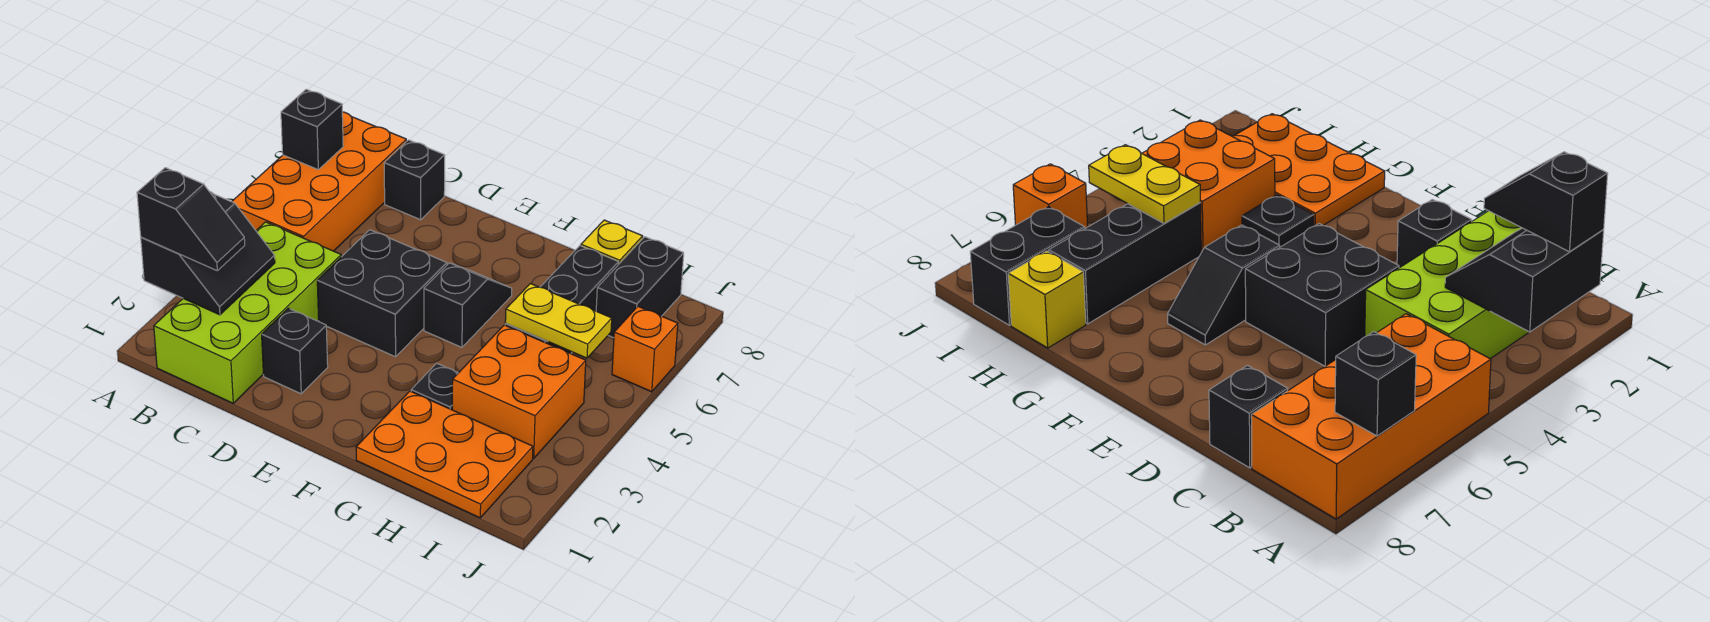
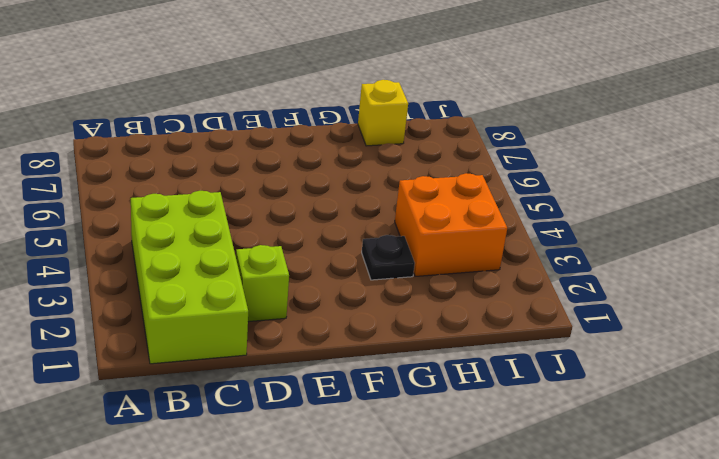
lime 1x1 brick [236,245,289,322] -> black 1x1 brick [262,308,328,394]
none -> orange 2x4 brick [232,112,406,251]
none -> black 1x1 brick [384,140,445,220]
none -> black 2x2 brick [317,230,447,357]

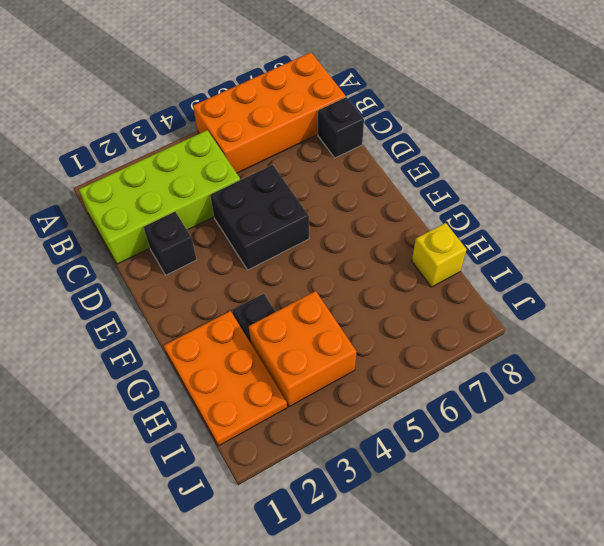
none -> black 1x2 slope [424,263,512,347]
none -> black 1x3 brick [505,246,619,354]
none -> black 1x2 brick [596,237,684,338]

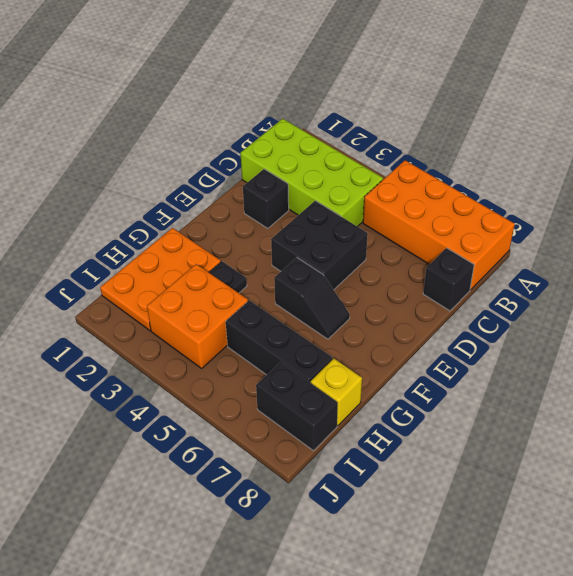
none -> orange 1x1 brick [612,307,678,392]
none -> black 2x2 slope [141,192,275,315]
none -> black 1x1 brick [281,89,343,169]

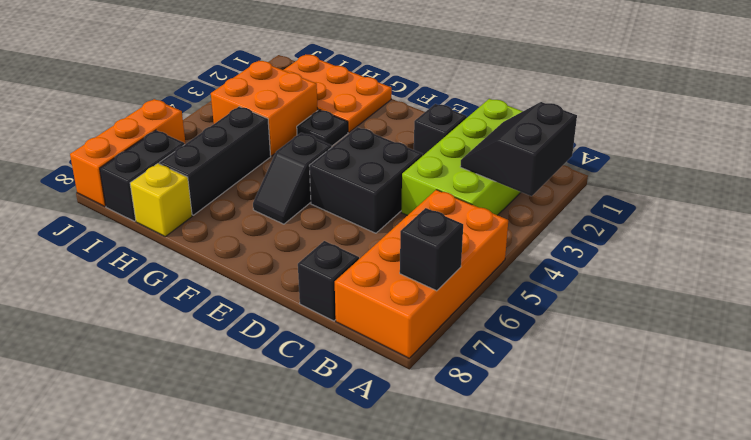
orange 1x3 brick [70,99,186,206] -> orange 1x1 brick [612,307,678,392]
none -> yellow 1x2 plate [505,284,612,358]
none -> black 1x2 slope [137,168,245,271]

